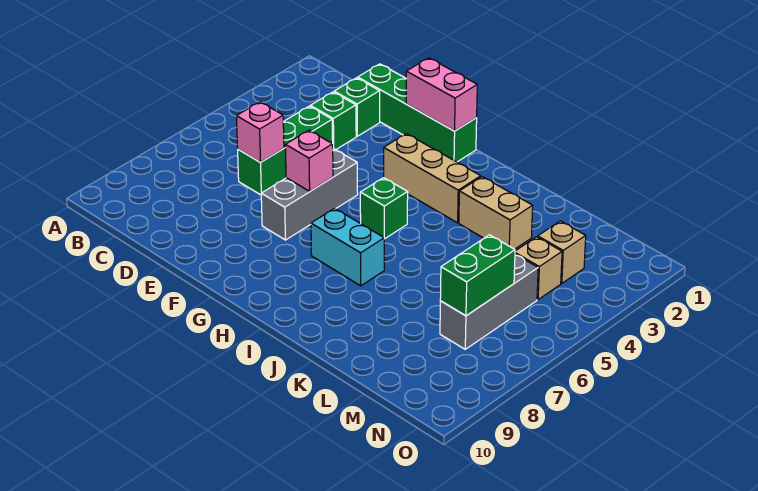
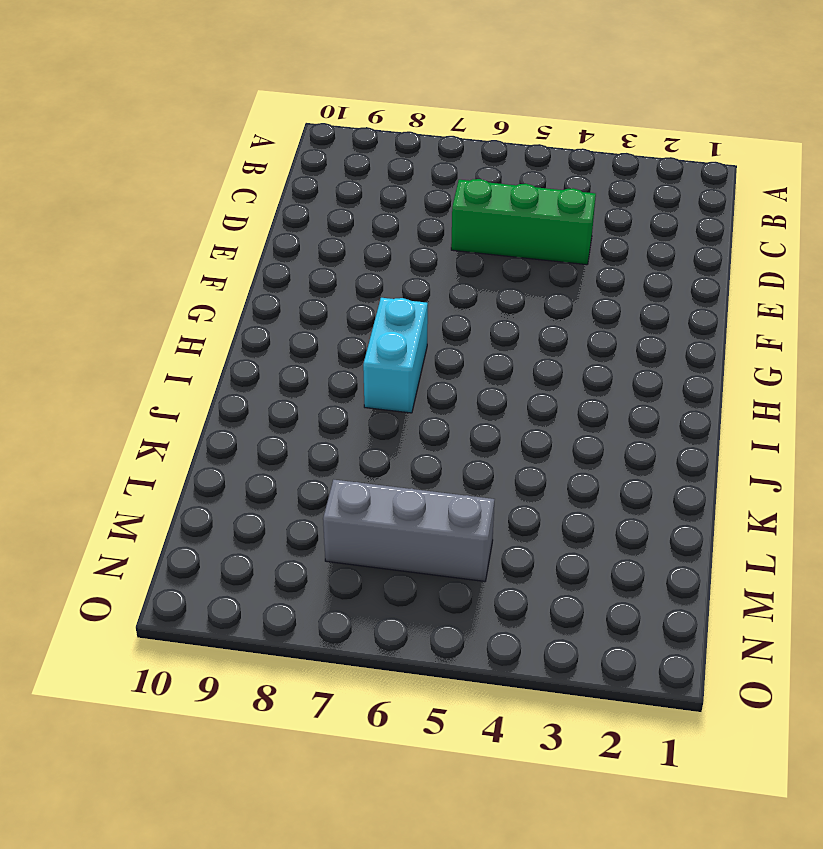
none -> green 1x4 brick [358,64,477,162]
none -> green 1x1 brick [334,78,380,136]
none -> green 1x1 brick [310,92,356,150]

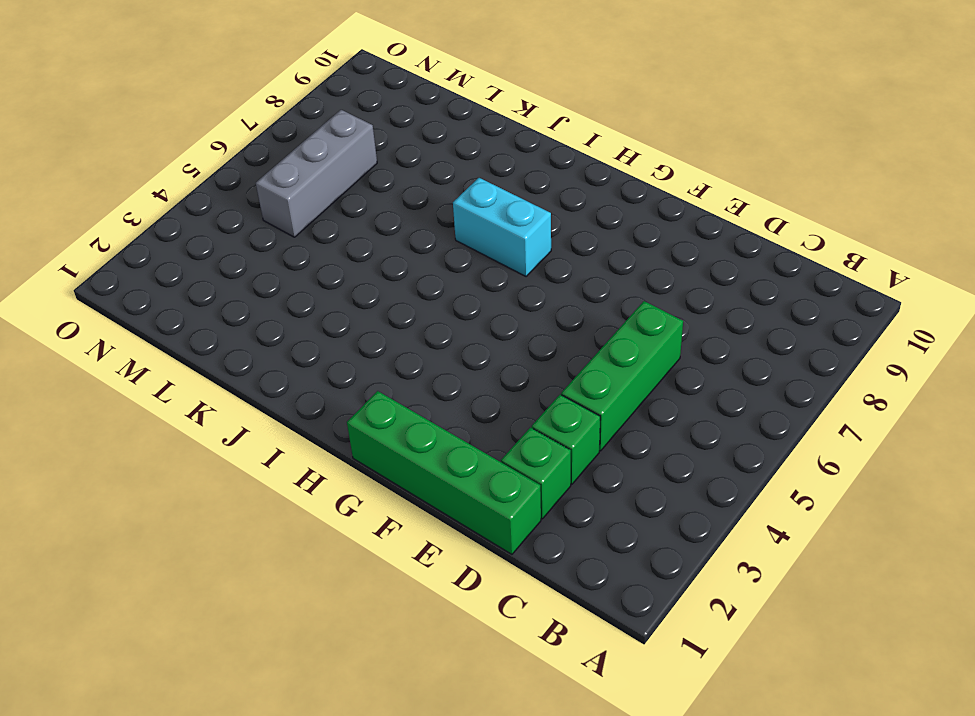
none -> grey 1x3 brick [261,149,358,240]
none -> tan 1x3 brick [384,134,481,223]
none -> green 1x1 brick [360,178,408,239]

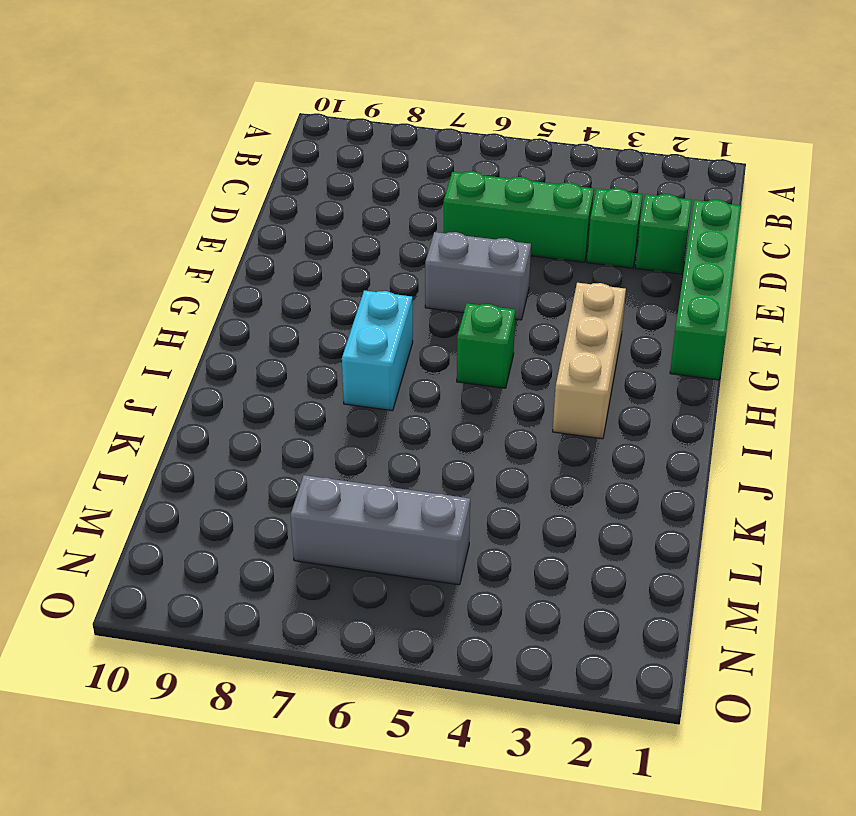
grey 1x2 brick [425,232,531,320] -> grey 1x3 brick [261,149,358,240]
none -> tan 1x2 brick [459,177,533,249]
none -> tan 1x1 brick [538,221,586,283]
none -> tan 1x1 brick [515,237,562,300]

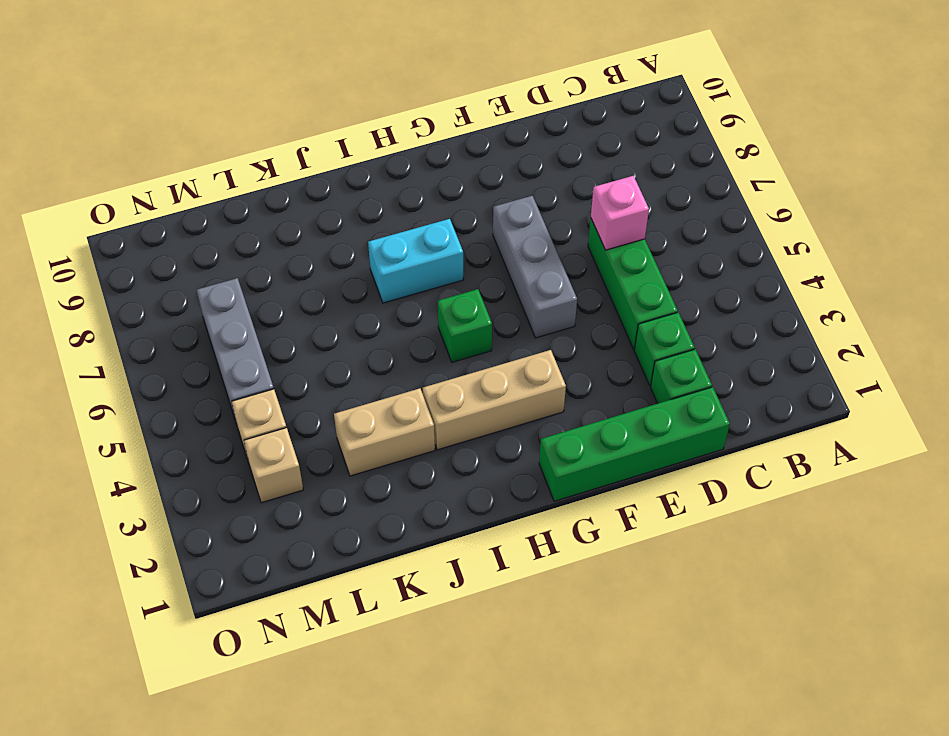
none -> pink 1x2 brick [406,58,477,131]
none -> pink 1x1 brick [285,130,333,191]
none -> green 1x2 brick [440,235,515,316]

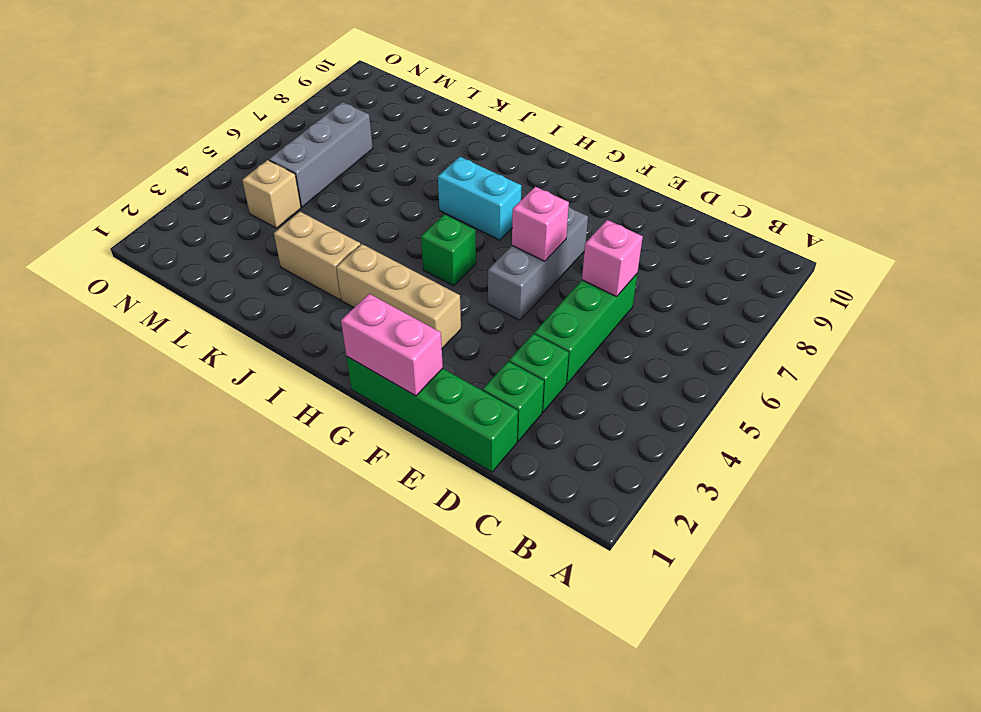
none -> tan 1x1 brick [538,221,586,283]
none -> green 1x2 brick [440,235,515,316]

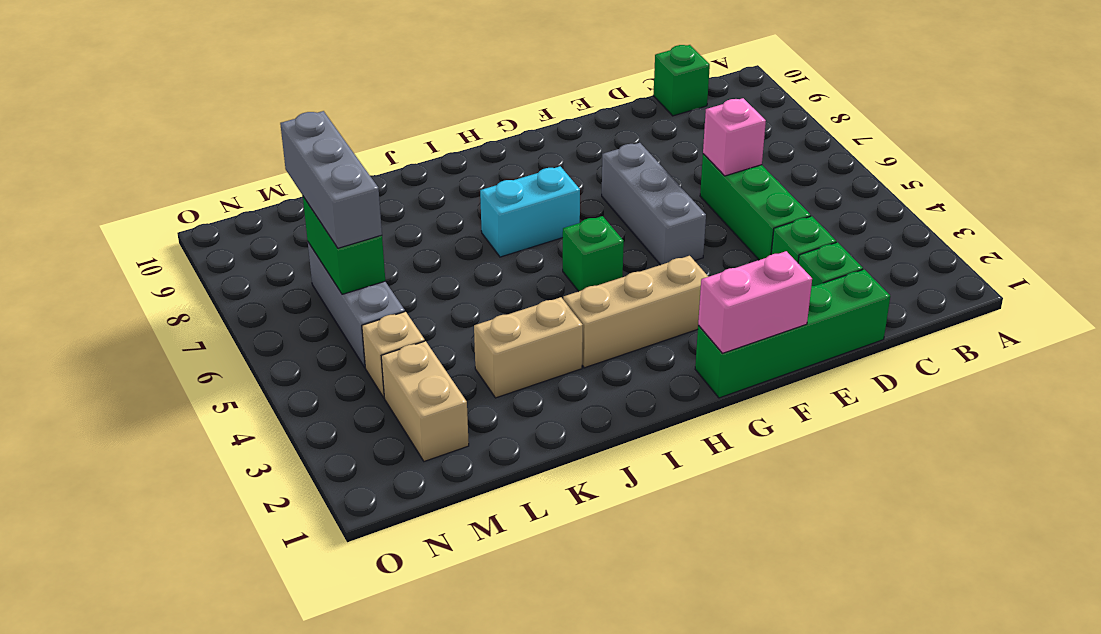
green 1x1 brick [653,45,710,116] -> none
tan 1x2 brick [381,341,469,461] -> tan 1x1 brick [538,221,586,283]
grey 1x3 brick [280,111,382,248] -> none
none -> pink 1x1 brick [285,130,333,191]

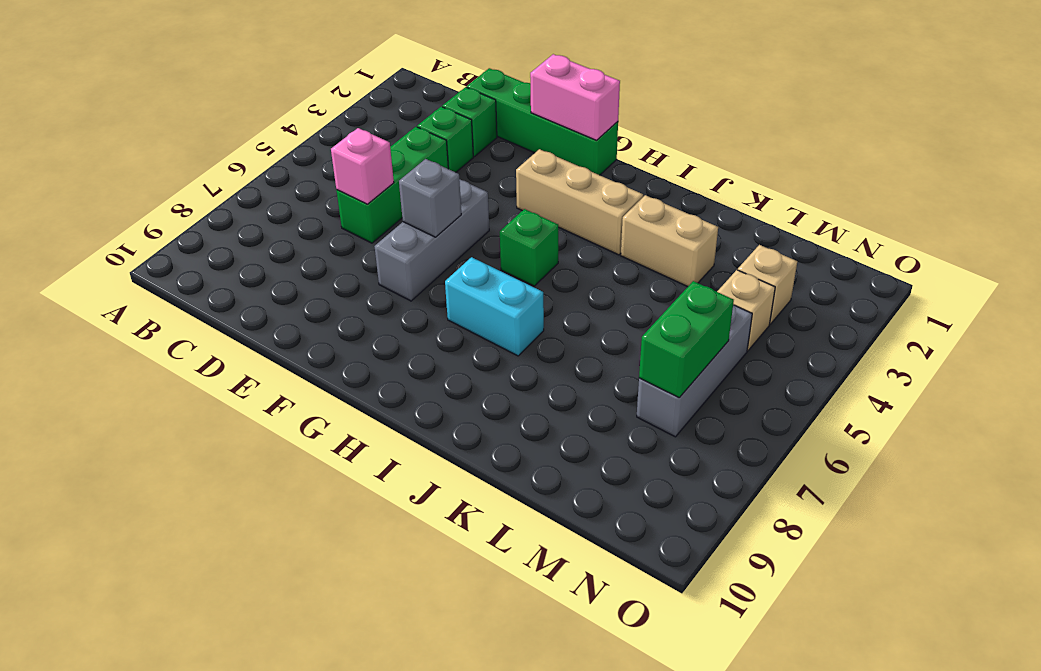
grey 1x1 brick [399,159,461,237] -> pink 1x1 brick [285,130,333,191]

